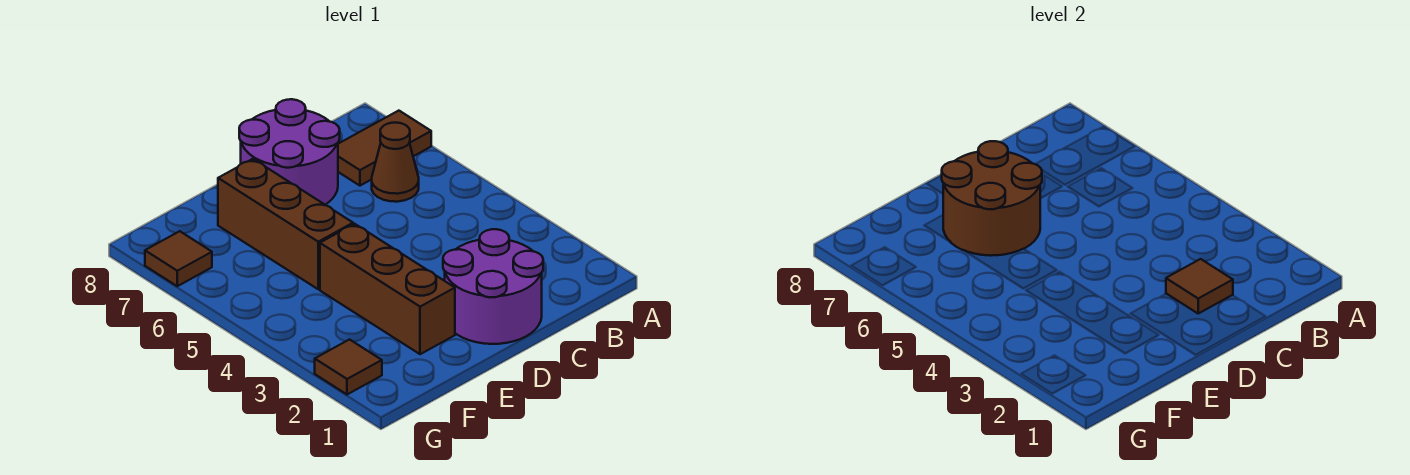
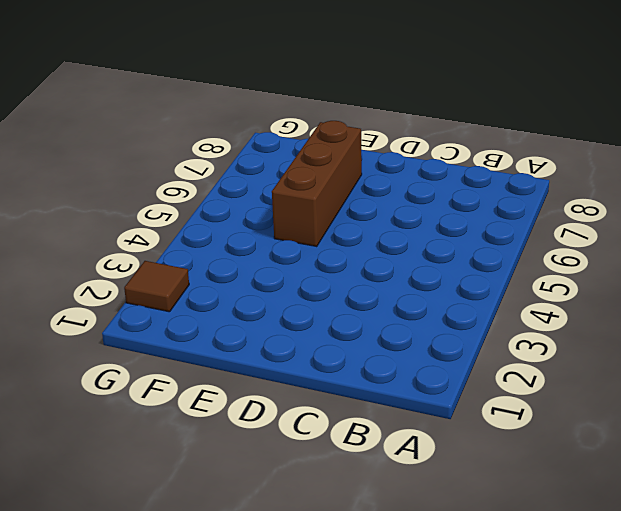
none -> brown 1x2 tile [338,111,431,186]
none -> brown 1x1 cone [372,123,419,202]

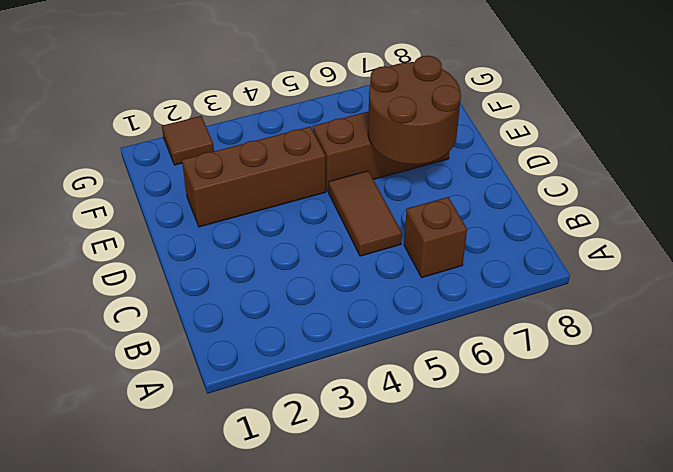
brown 1x1 brick [404,197,467,278] -> brown 1x1 cone [372,123,419,202]
brown 1x2 tile [329,171,402,256] -> brown 1x2 tile moved to [338,111,431,186]
none -> purple 2x2 round brick [443,229,543,344]
none -> purple 2x2 round brick [239,99,340,205]

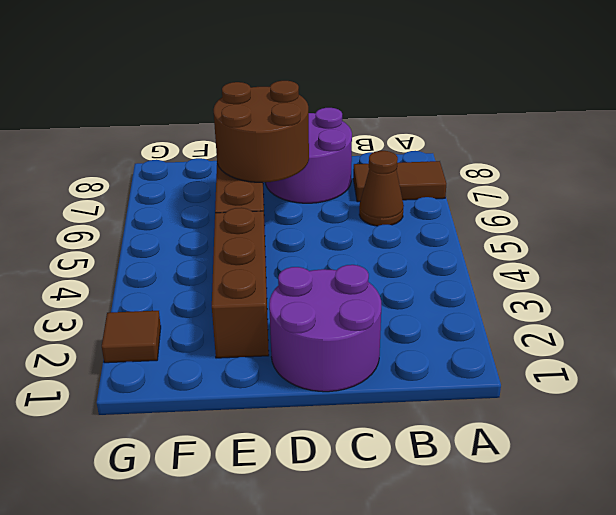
none -> brown 1x1 tile [145,231,212,286]
none -> brown 1x1 tile [1166,259,1233,313]

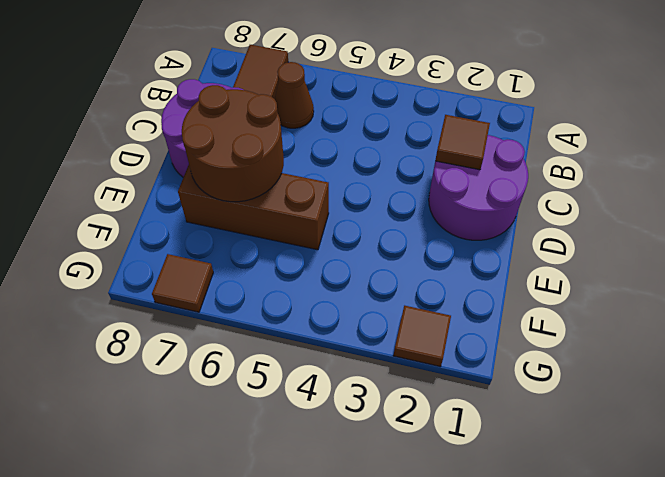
none -> brown 1x3 brick [320,224,455,354]

